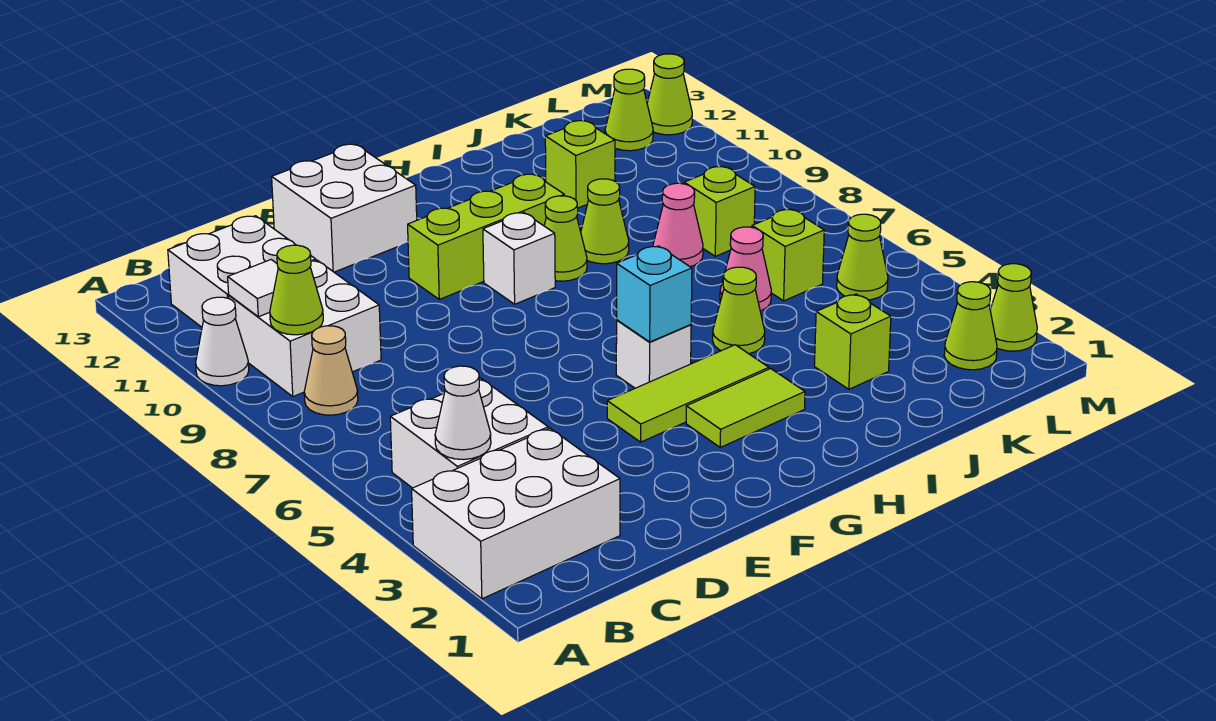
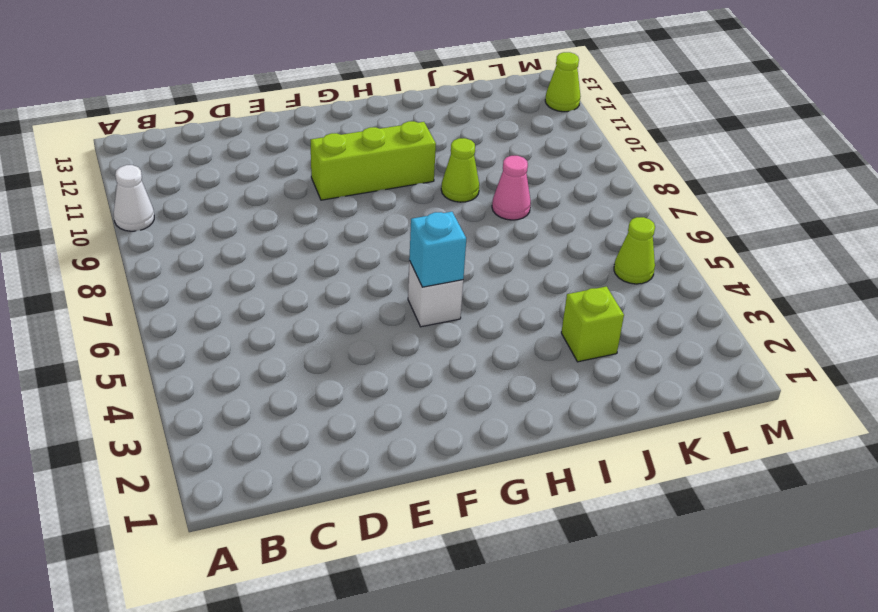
none -> white 2x3 brick [412,428,620,599]
none -> white 2x2 brick [390,378,548,488]
none -> tan 1x1 cone [304,326,358,415]
none -> white 2x2 brick [229,260,381,397]

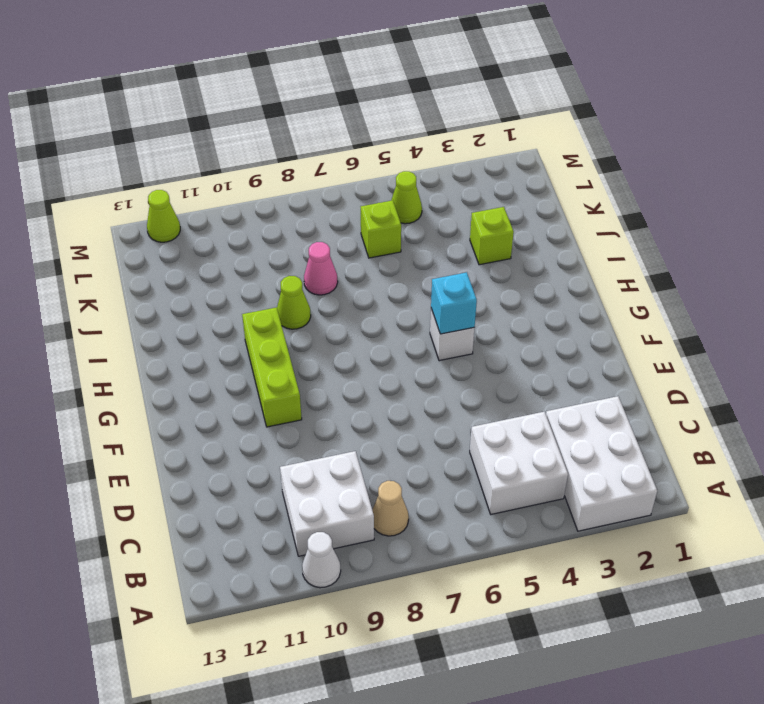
none -> white 2x2 brick [168,216,316,327]
none -> white 2x2 brick [272,144,417,272]
none -> lime 1x3 tile [607,345,769,442]
none -> lime 1x2 tile [686,369,805,447]

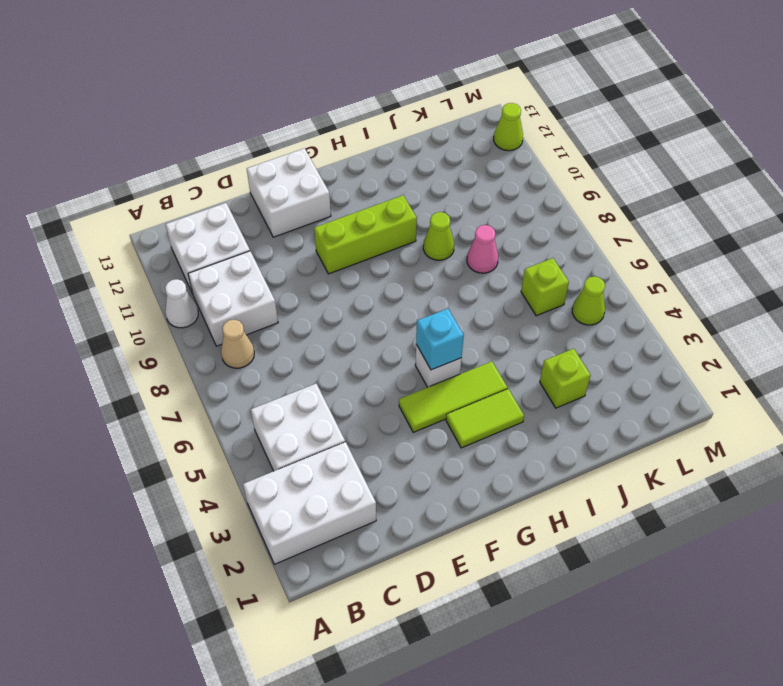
none -> white 1x1 brick [483,212,555,304]
none -> lime 1x1 cone [544,196,587,281]
none -> lime 1x1 cone [713,267,765,354]
none -> pink 1x1 cone [720,227,771,311]

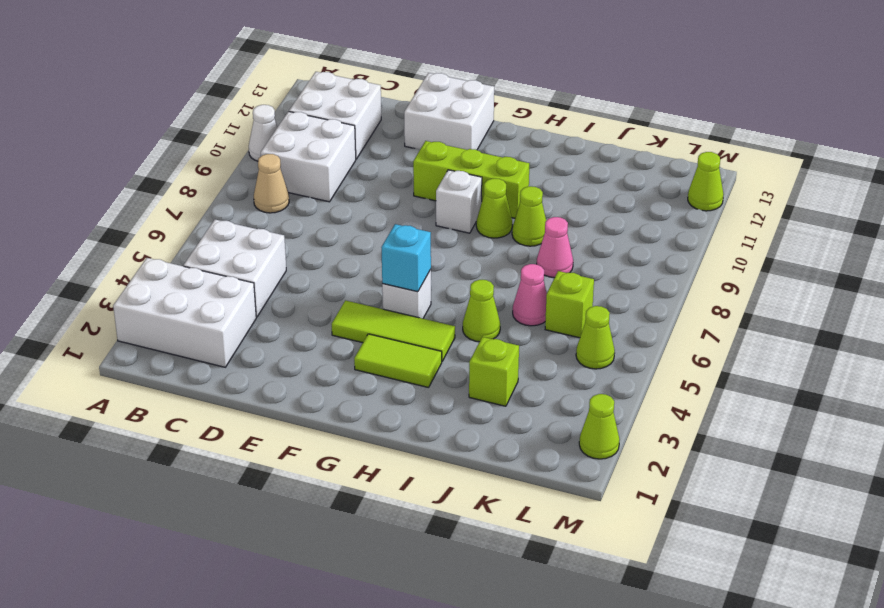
none -> lime 1x1 brick [545,121,615,208]
none -> lime 1x1 brick [684,167,755,256]
none -> lime 1x1 cone [944,282,997,370]
none -> lime 1x1 cone [605,69,653,151]

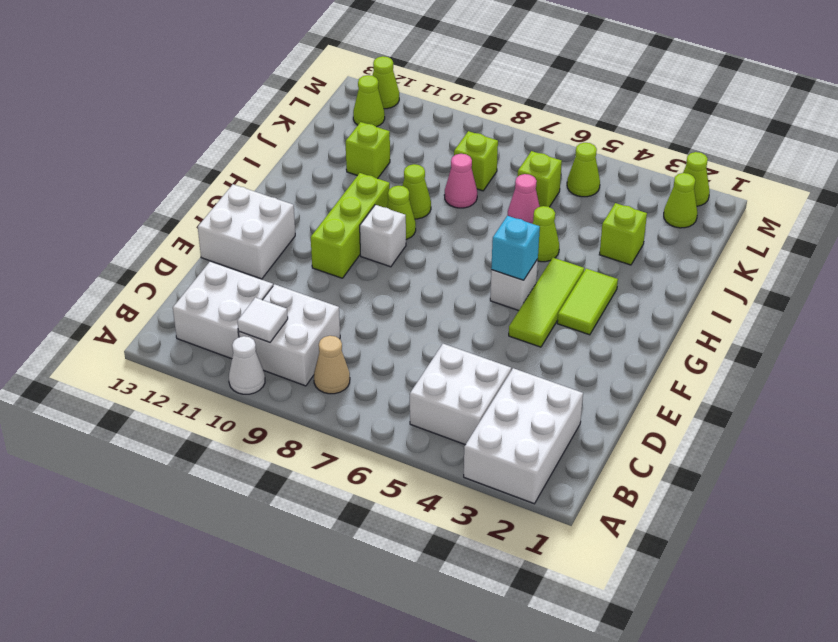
none -> white 1x1 cone [435,366,491,459]
none -> lime 1x1 cone [270,245,323,335]

